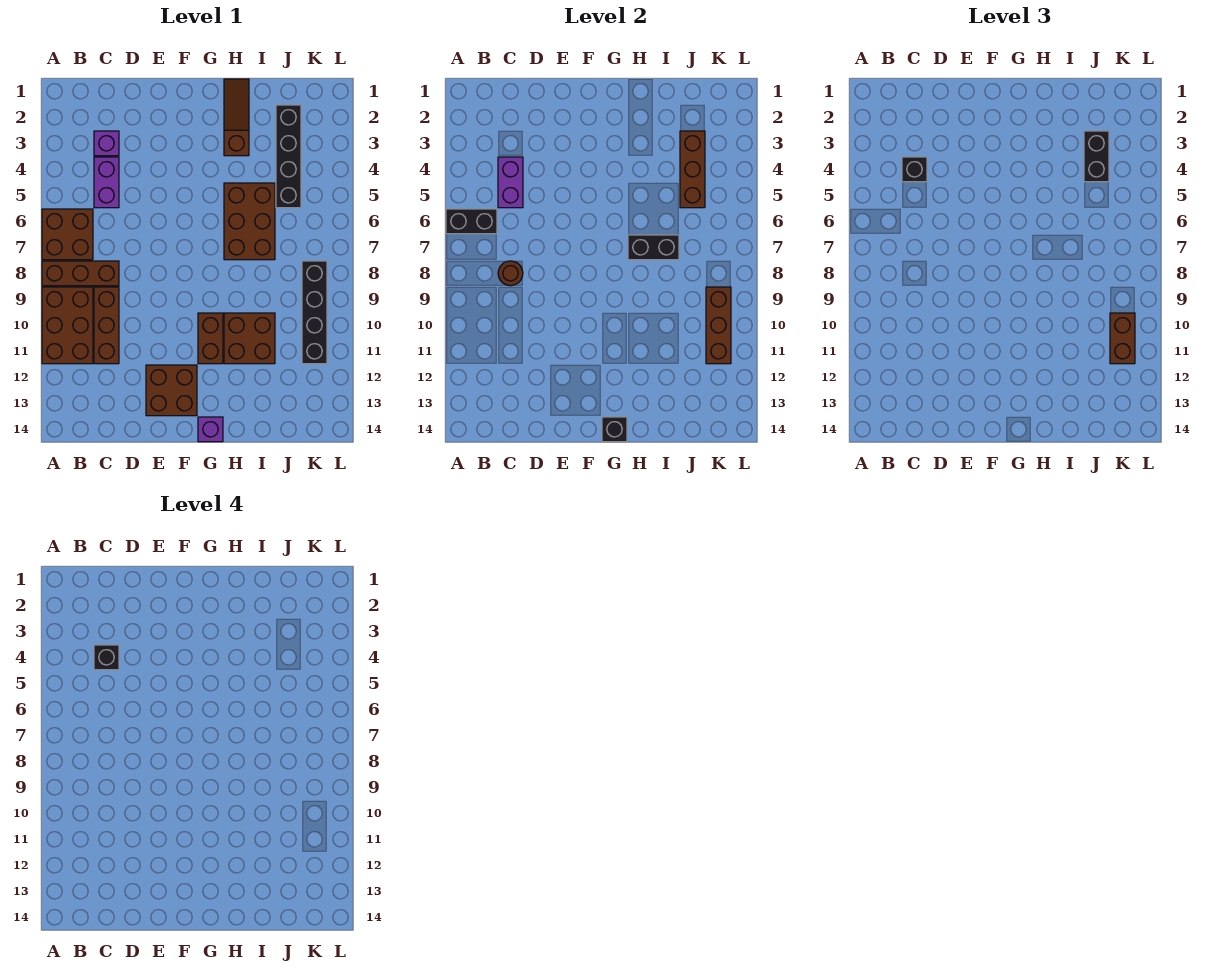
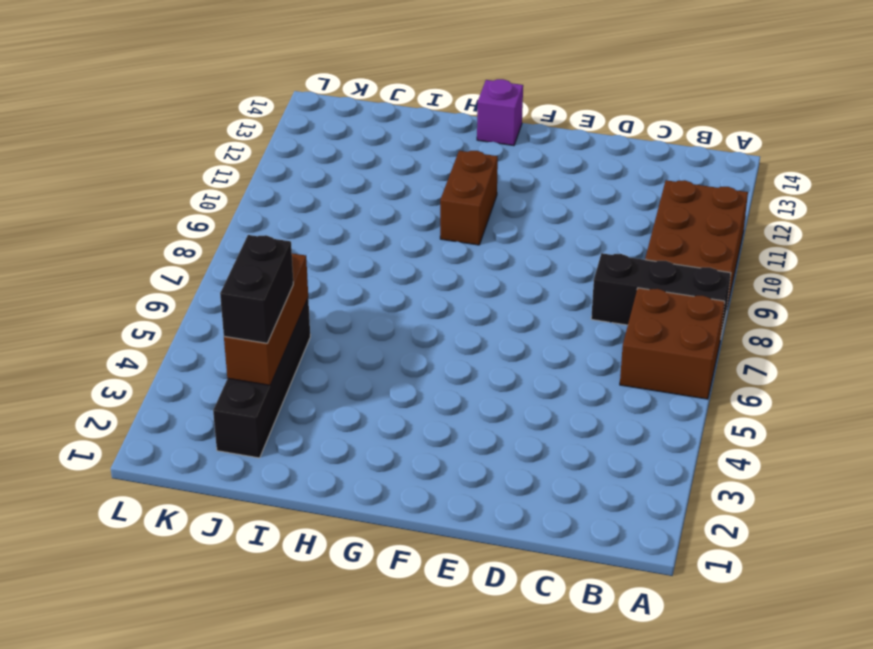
black 1x3 brick [591,253,731,335] -> brown 1x3 brick [42,261,119,286]
none -> purple 1x1 brick [94,131,119,156]
none -> purple 1x2 brick [94,157,119,208]
none -> brown 1x3 brick [94,287,119,364]

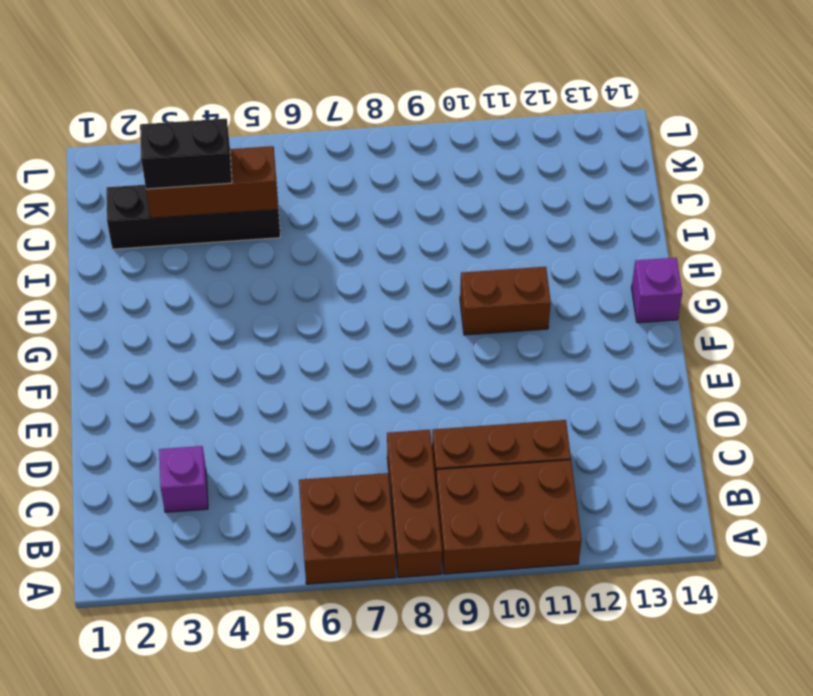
none -> purple 1x2 brick [94,157,119,208]
none -> brown 2x2 brick [146,365,197,416]
none -> brown 1x3 slope [224,79,249,156]

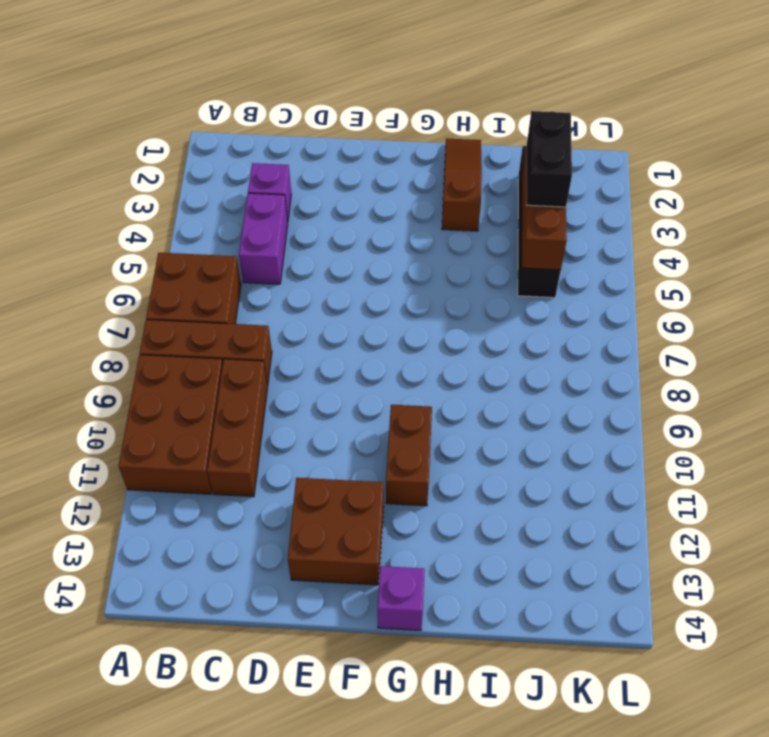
none -> brown 2x3 brick [224,183,275,260]
none -> brown 2x2 brick [224,313,275,364]
none -> black 1x4 brick [302,261,327,364]

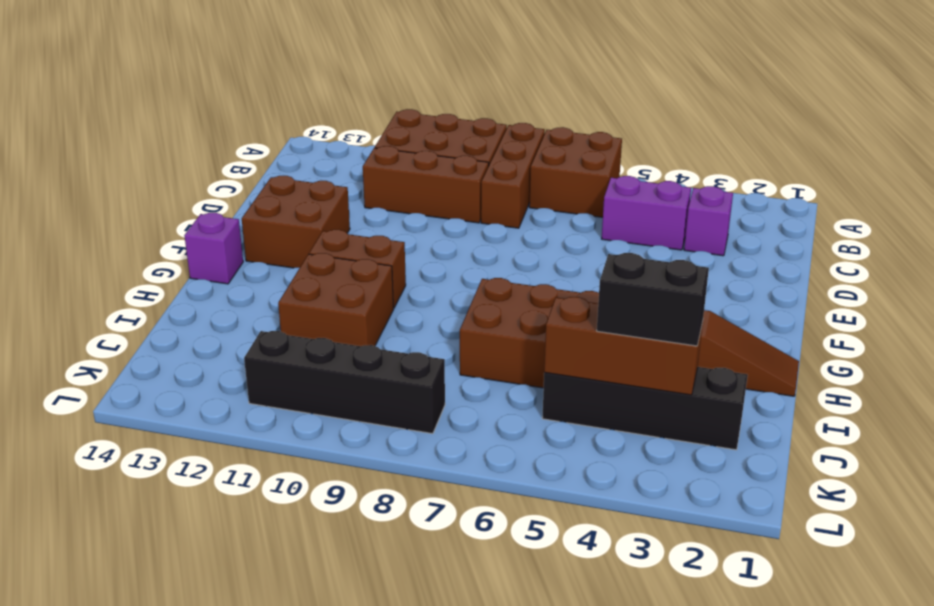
none -> black 1x2 brick [446,209,497,234]
none -> purple 1x2 brick [498,157,523,208]
none -> brown 1x1 round brick [498,261,523,286]

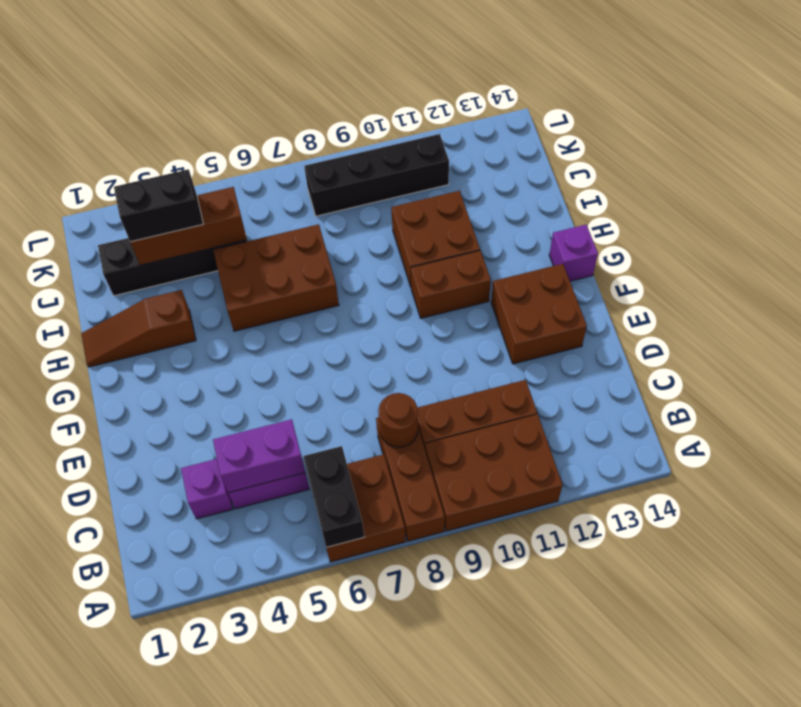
none -> black 1x1 brick [602,417,627,442]
none -> black 1x2 brick [628,235,679,260]
none -> brown 1x3 brick [706,287,731,364]

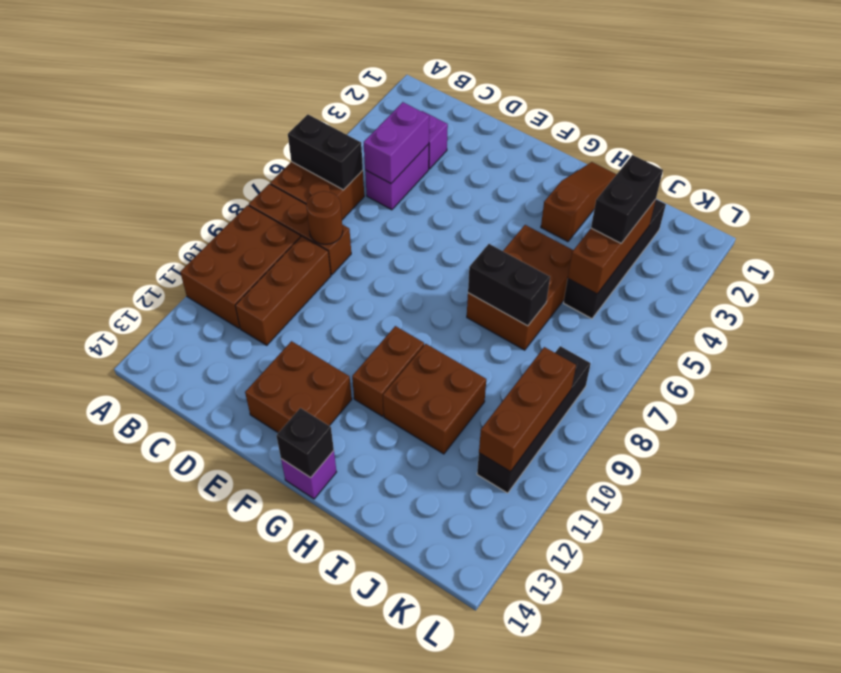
none -> black 1x1 brick [902,157,927,182]
none -> brown 1x2 brick [1110,313,1135,364]
none -> black 1x1 brick [94,645,119,670]

